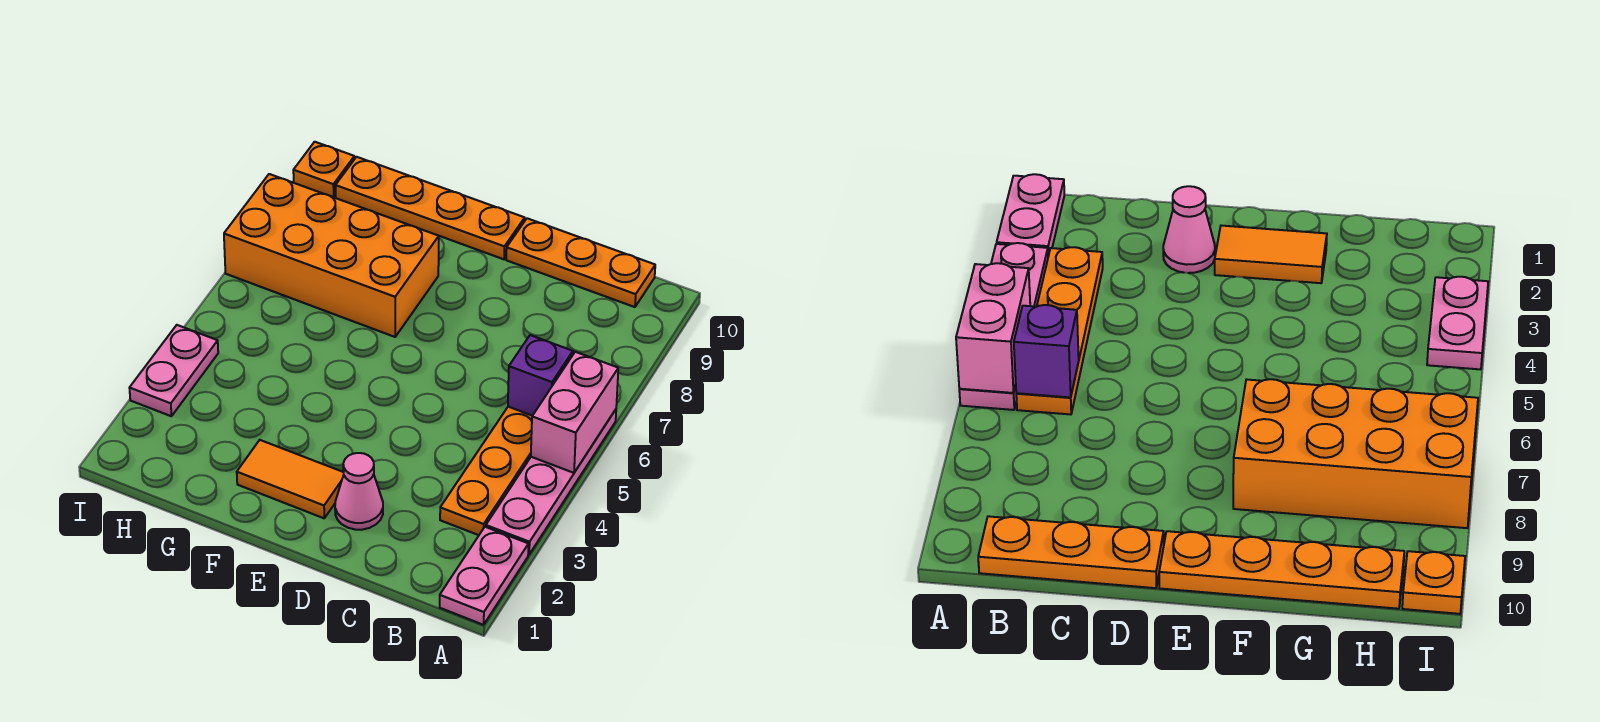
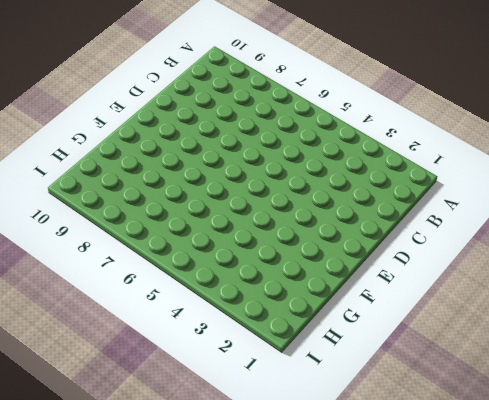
none -> pink 1x2 plate [440,527,529,625]
none -> pink 1x4 plate [486,410,616,555]
none -> orange 1x4 plate [440,407,532,535]

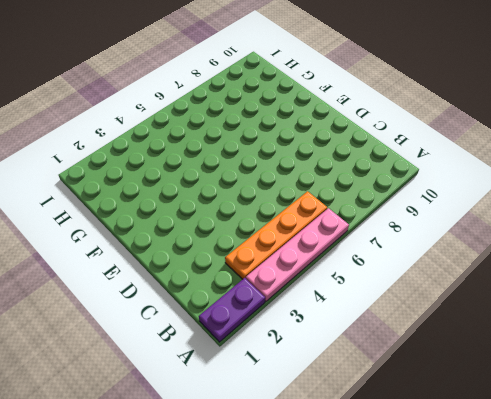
purple 1x2 plate [199,278,265,342] -> pink 1x2 plate [440,527,529,625]
none -> orange 1x3 plate [506,218,655,307]
none -> pink 1x1 cone [335,453,383,530]
none -> orange 1x2 tile [237,440,344,518]

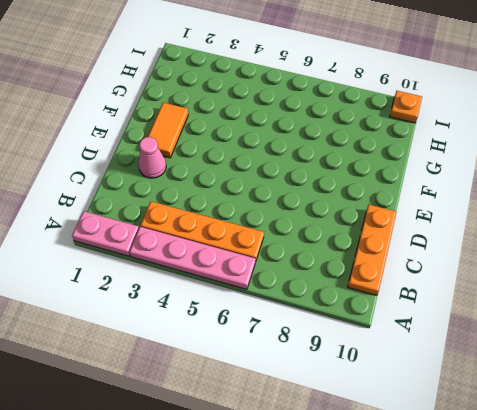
none -> orange 1x4 plate [335,157,525,259]
none -> orange 2x4 brick [224,174,439,337]
none -> pink 1x2 plate [130,325,218,416]

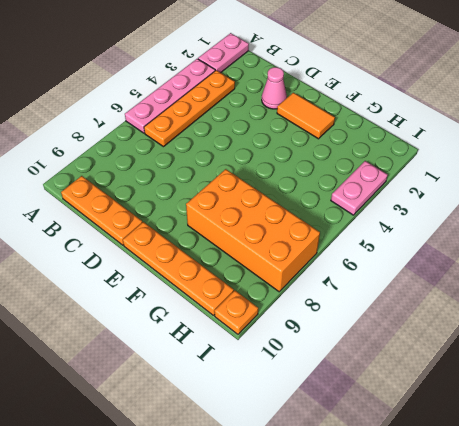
none -> pink 1x2 brick [531,352,618,473]
none -> purple 1x1 brick [508,335,573,416]

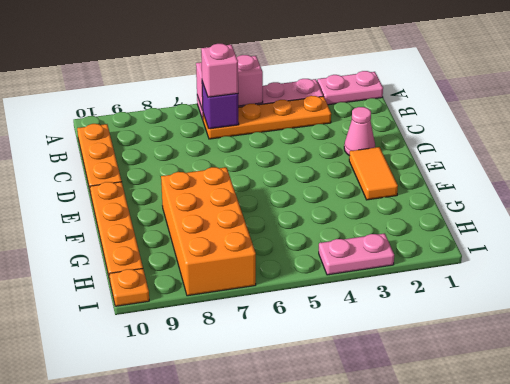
pink 1x1 brick [201,44,238,97] -> none

